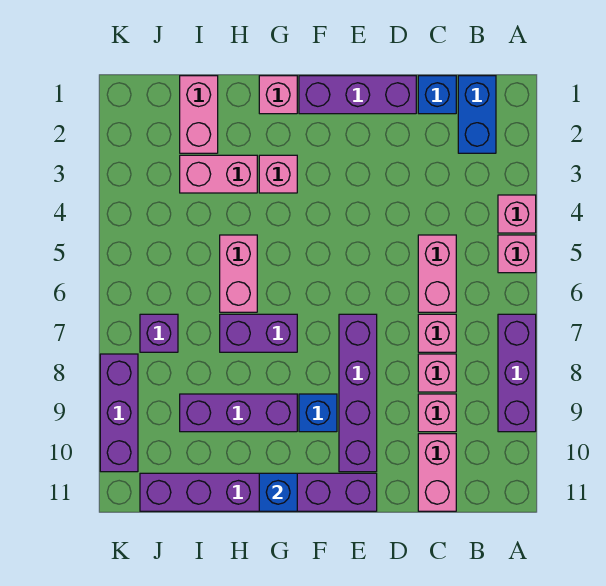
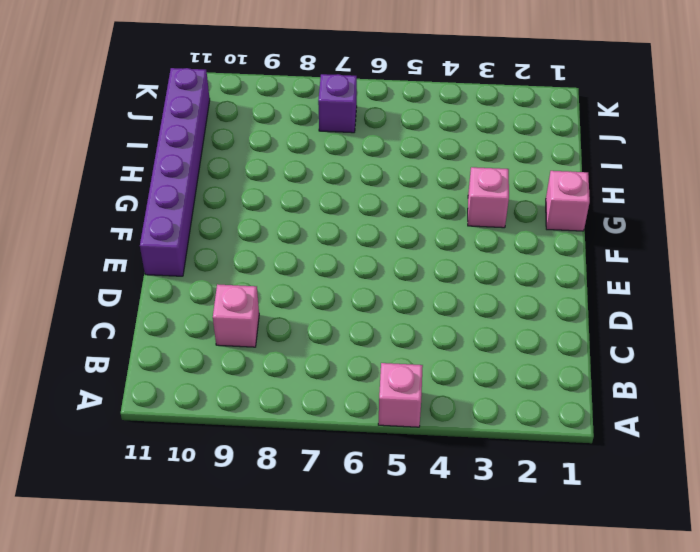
none -> pink 1x1 brick [498,195,536,233]
none -> purple 1x3 brick [498,314,536,432]
none -> blue 1x2 brick [458,76,496,153]

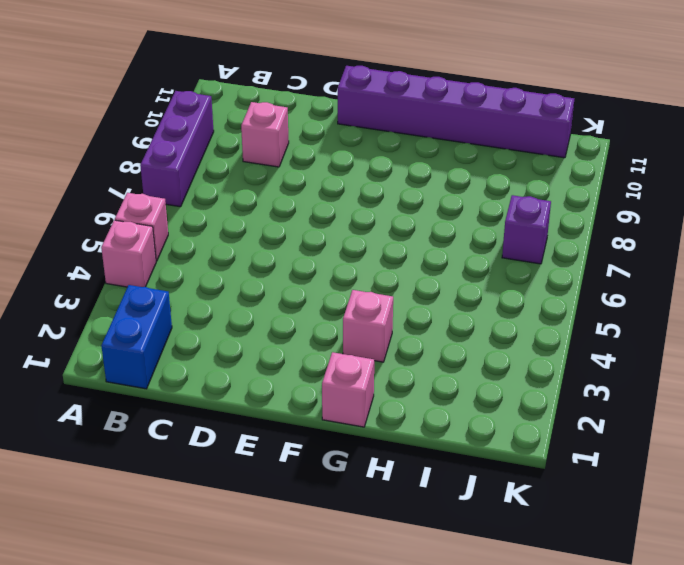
none -> blue 1x1 brick [418,76,456,114]
none -> pink 1x2 brick [418,235,456,312]
none -> pink 1x1 brick [418,314,456,352]

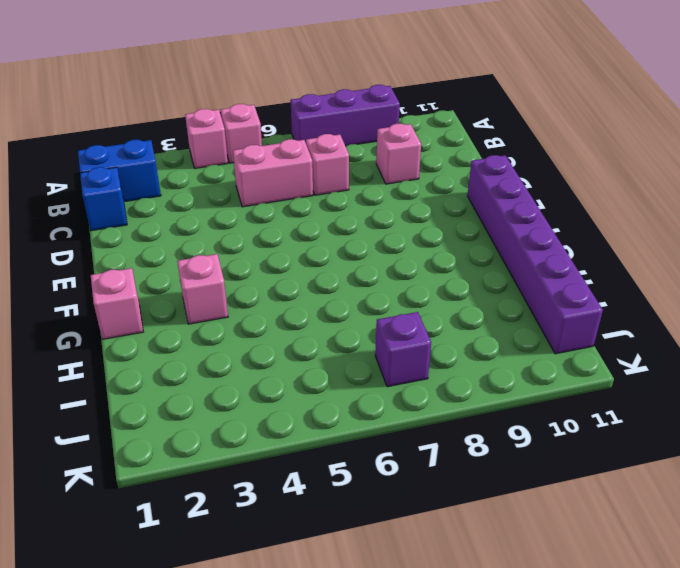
none -> pink 1x1 brick [418,354,456,392]
none -> pink 1x2 brick [418,434,456,511]
none -> purple 1x3 brick [299,76,416,114]

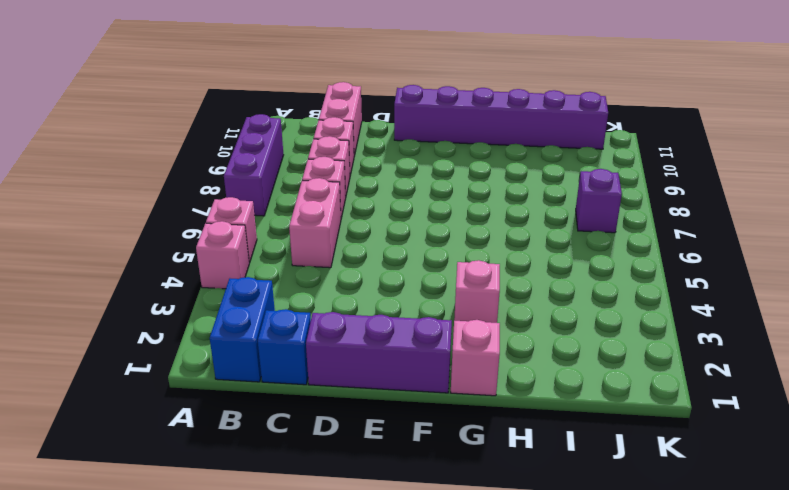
none -> purple 1x4 brick [339,314,377,472]
none -> blue 1x1 brick [299,394,337,432]
none -> purple 1x2 brick [220,314,297,352]

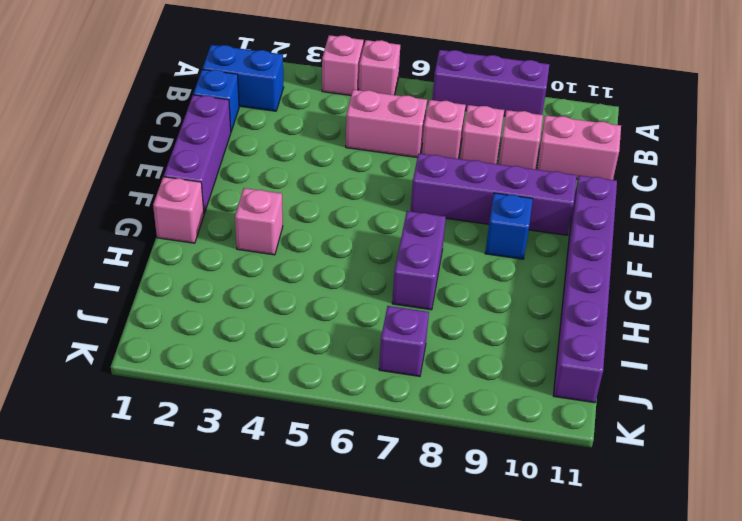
none -> purple 1x3 brick [180,394,297,432]
none -> pink 1x2 brick [180,155,257,193]
none -> pink 1x2 brick [220,235,257,312]

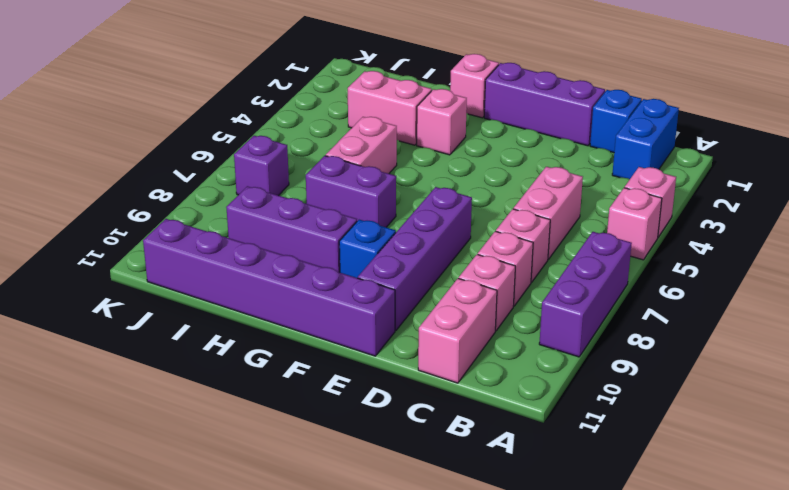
none -> pink 1x2 brick [180,76,218,153]
none -> purple 1x3 brick [100,354,138,472]
none -> blue 1x1 brick [259,473,297,511]

